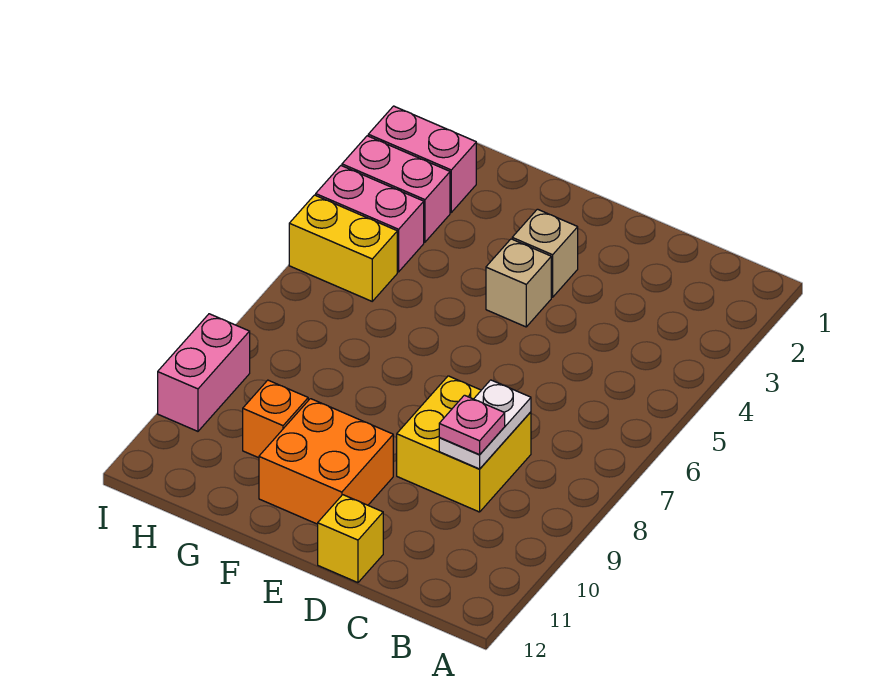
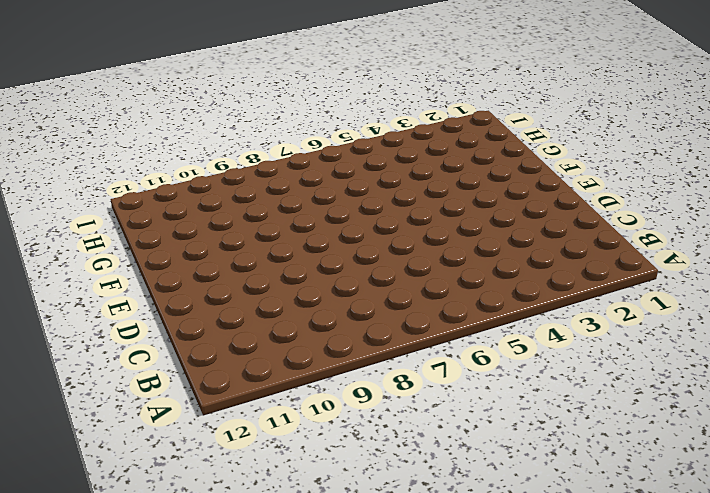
none -> yellow 2x2 brick [397,376,531,512]
none -> yellow 1x1 brick [318,495,383,583]
none -> tan 1x1 brick [512,209,578,297]

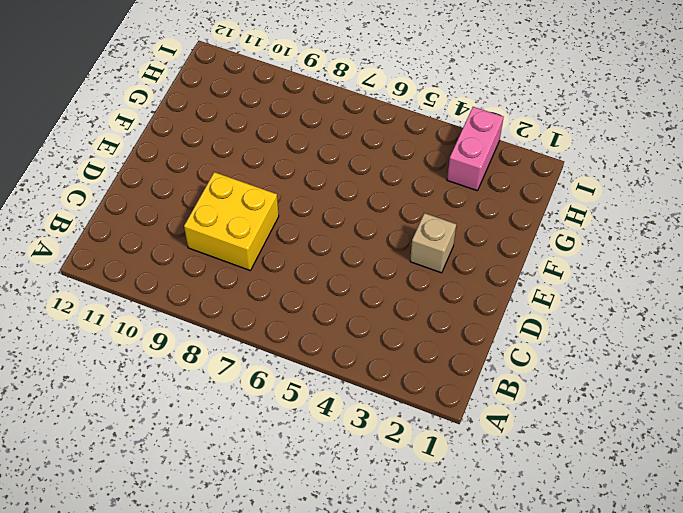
none -> yellow 1x1 brick [318,495,383,583]
none -> tan 1x1 brick [486,239,551,327]
none -> orange 2x2 brick [259,399,393,524]

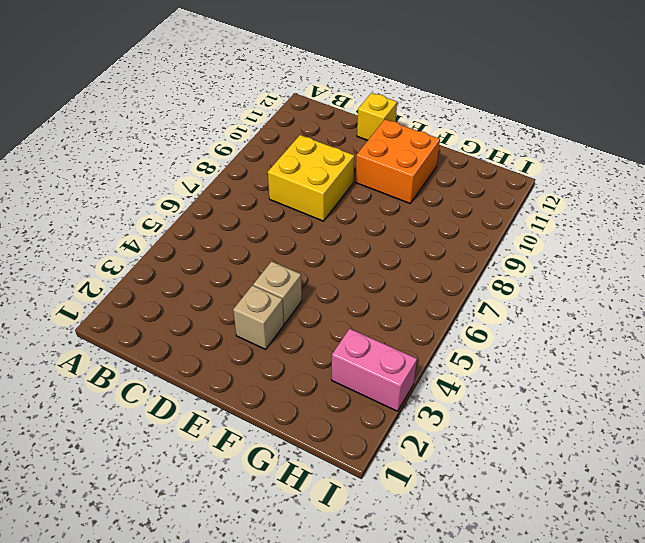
none -> orange 1x1 brick [243,380,308,458]
none -> pink 1x2 brick [368,106,476,212]
none -> pink 1x2 brick [316,166,424,272]

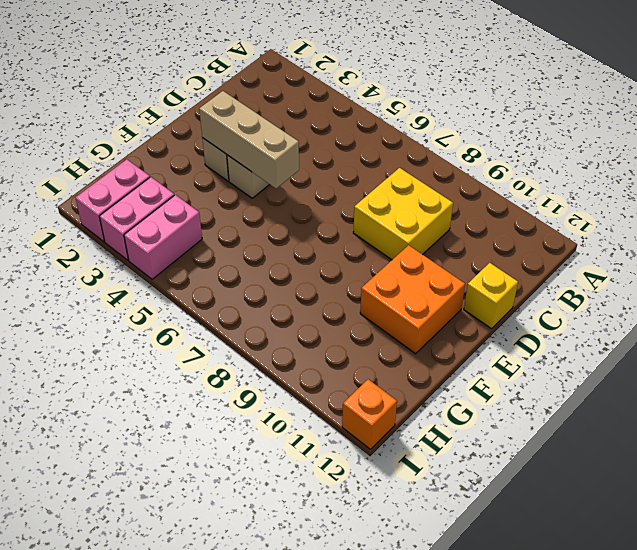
tan 1x3 brick [199,91,299,189] -> none
orange 1x1 brick [342,379,397,449] -> orange 1x1 brick moved to [243,380,308,458]
none -> yellow 1x2 brick [289,195,397,301]
none -> pink 1x2 brick [158,314,250,431]
none -> white 1x2 plate [439,380,531,469]

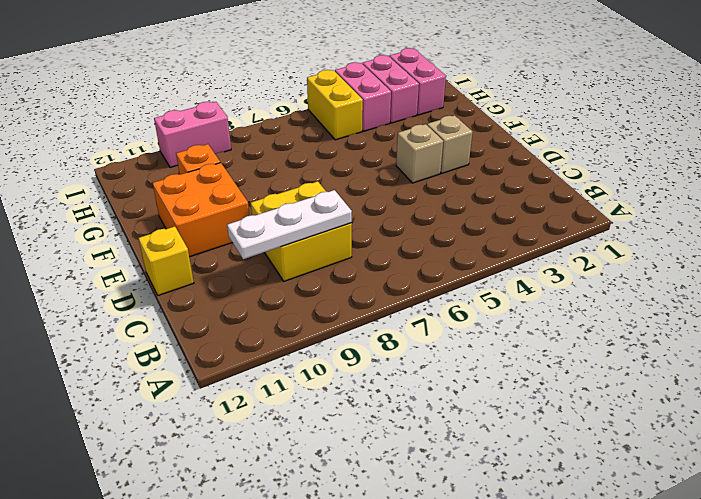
white 1x3 plate [227,190,352,259] -> white 1x2 plate [439,380,531,469]
none -> pink 1x1 plate [439,395,505,455]

